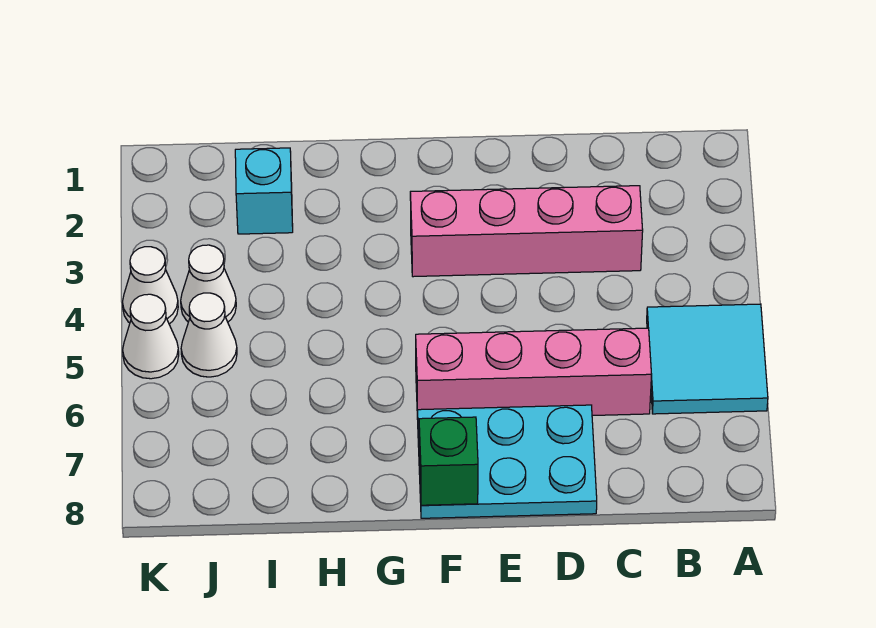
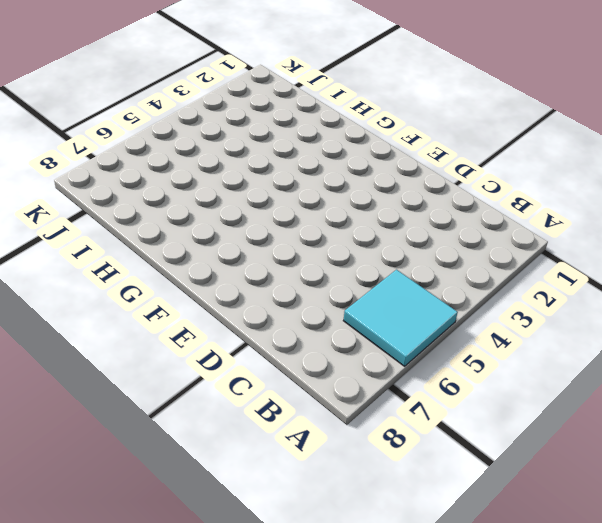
none -> pink 1x4 brick [410,186,643,277]
none -> pink 1x4 brick [416,328,652,419]

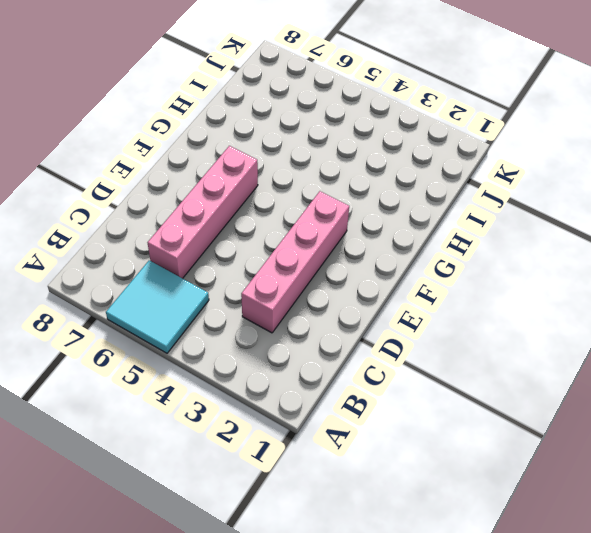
none -> cyan 2x3 plate [417,405,597,518]
none -> cyan 1x1 brick [235,148,293,234]

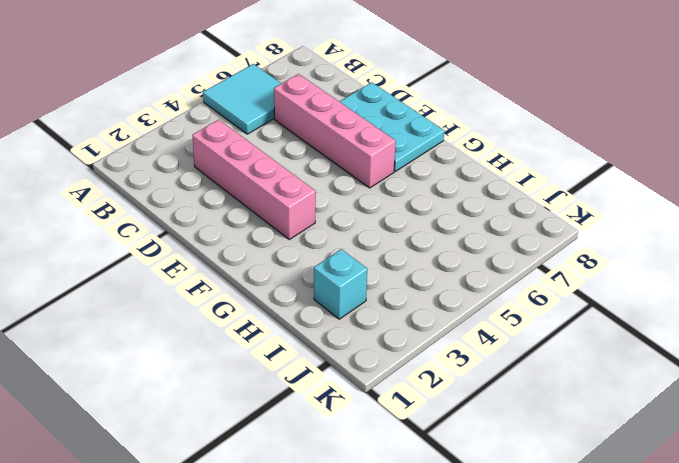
none -> white 1x1 cone [181,245,236,322]
none -> white 1x1 cone [181,293,237,377]

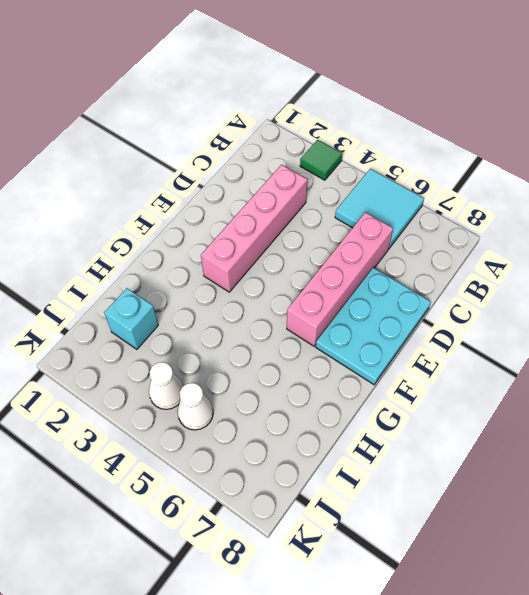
green 1x1 tile [300,140,342,180] -> none
none -> white 1x1 cone [122,247,178,324]
none -> white 1x1 cone [123,294,179,379]

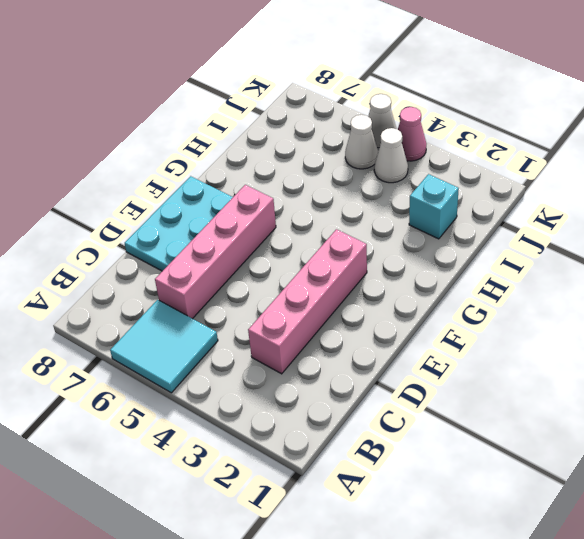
pink 1x1 cone [398,107,426,161] -> white 1x1 cone [122,247,178,324]
none -> green 1x1 brick [419,417,478,505]

